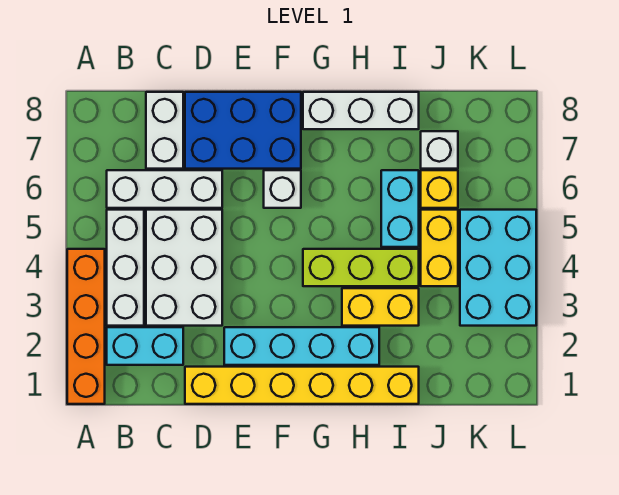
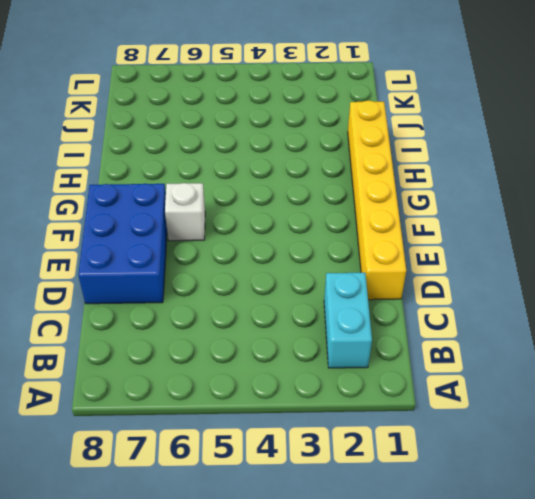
none -> orange 1x4 brick [67,249,105,404]
none -> white 1x3 brick [107,210,144,326]
none -> white 1x3 brick [107,170,222,208]

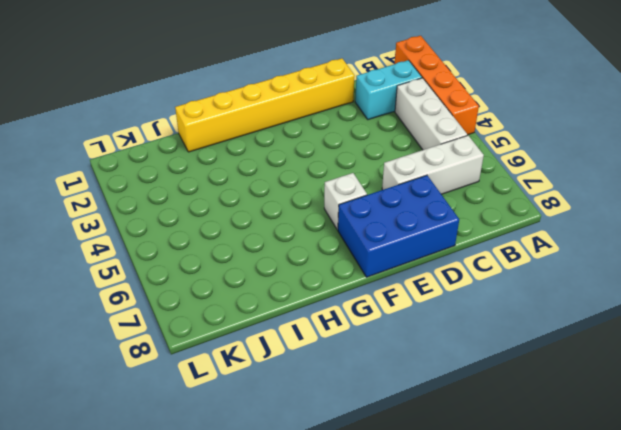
none -> white 2x3 brick [146,210,222,326]
none -> white 1x2 brick [146,92,183,169]
none -> cyan 1x4 brick [224,327,379,365]

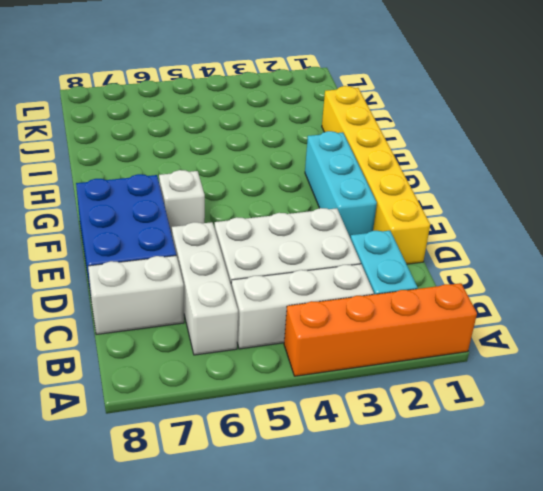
cyan 1x3 brick [305,131,377,239] -> cyan 1x4 brick [224,327,379,365]
none -> lime 1x3 brick [303,249,419,286]
none -> white 1x3 brick [303,92,419,129]
none -> yellow 1x2 brick [342,288,419,326]

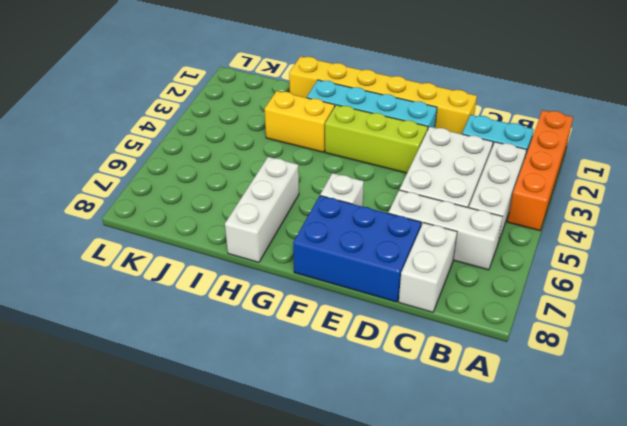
lime 1x3 brick [325,105,428,173] -> lime 1x3 brick moved to [303,249,419,286]
white 1x3 brick [225,157,299,262] -> white 1x3 brick turned to [303,92,419,129]
none -> cyan 1x2 brick [381,170,419,247]
none -> yellow 1x2 brick [421,210,458,286]
none -> yellow 1x1 brick [421,170,458,208]

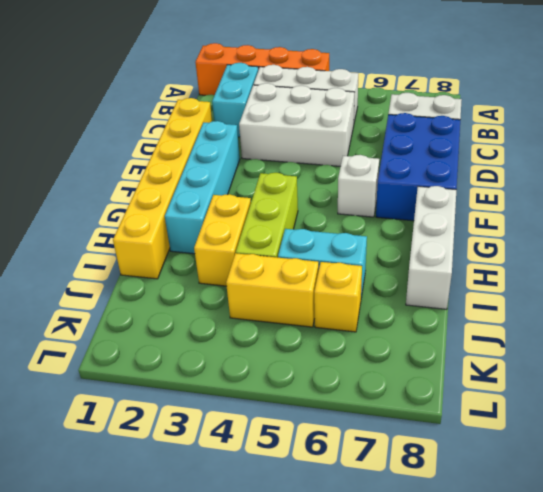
none -> white 1x3 brick [107,170,222,208]
none -> white 1x1 brick [421,131,458,169]
none -> cyan 2x3 brick [460,210,536,326]

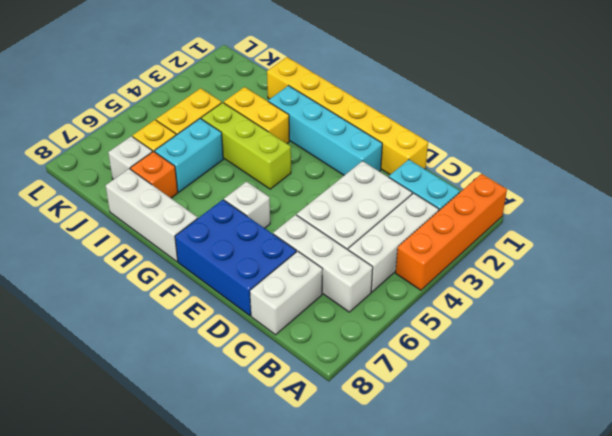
orange 1x1 brick [130,151,178,198] -> none
none -> cyan 2x3 brick [460,210,536,326]

